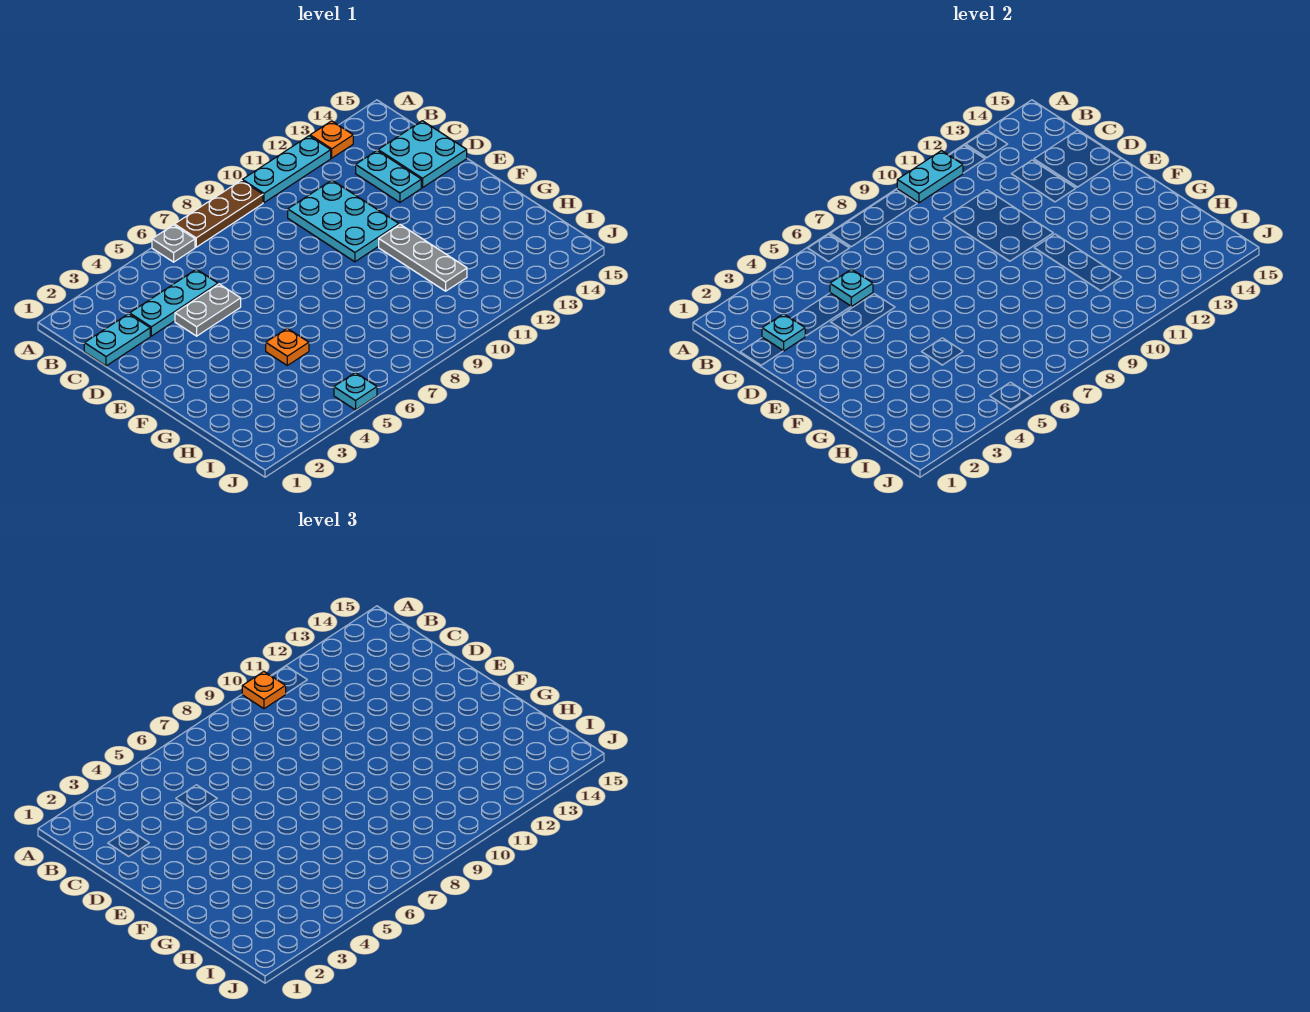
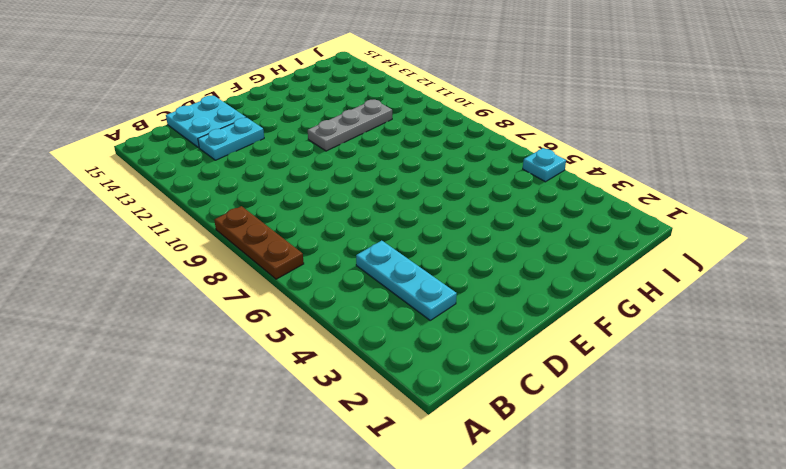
none -> grey 1x1 plate [152,225,195,262]
none -> cyan 1x3 plate [242,136,331,203]
none -> orange 1x1 plate [310,121,353,158]

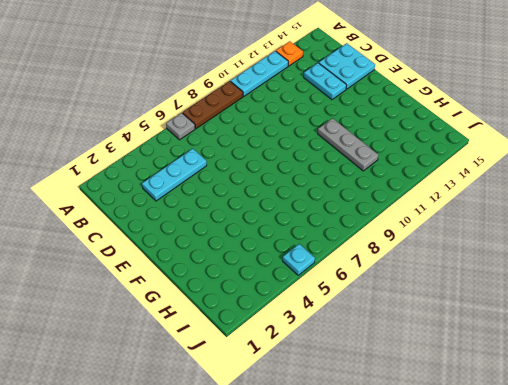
none -> cyan 1x2 plate [84,314,150,366]
none -> cyan 2x3 plate [288,180,399,262]
none -> grey 1x2 plate [175,284,241,336]

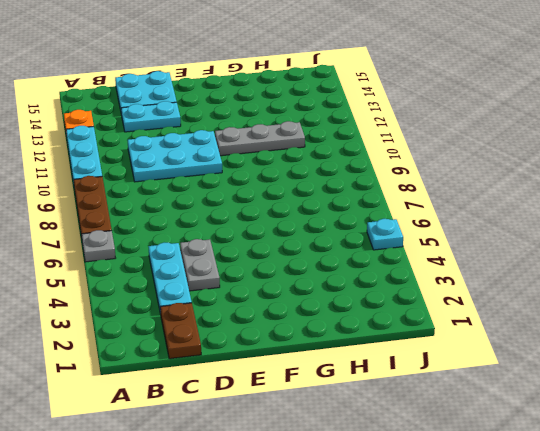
brown 1x2 plate [160,303,201,359] -> cyan 1x2 plate [84,314,150,366]
none -> orange 1x1 plate [266,328,309,365]
none -> cyan 1x2 plate [897,151,963,203]
none -> cyan 1x1 plate [762,314,805,351]

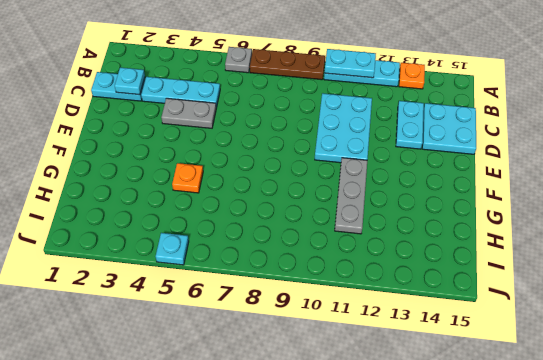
none -> cyan 1x1 plate [830,269,873,306]
none -> orange 1x1 plate [242,672,286,709]

